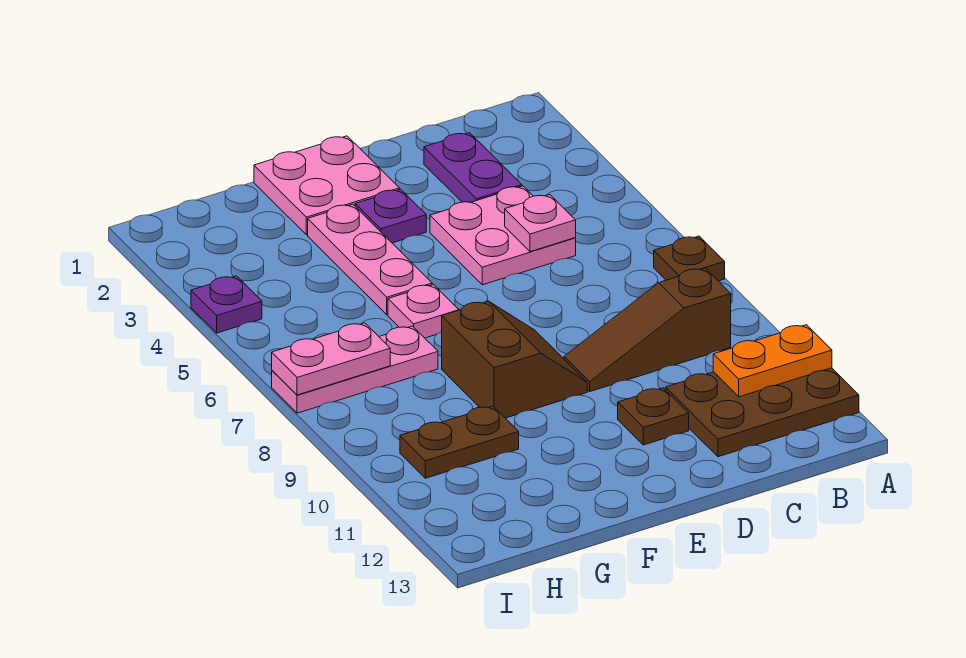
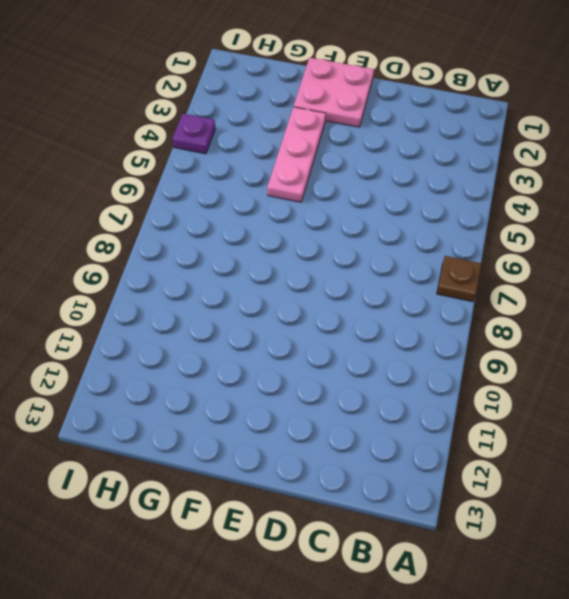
none -> brown 2x3 plate [666,368,859,457]
none -> brown 1x3 slope [564,268,731,391]
none -> purple 1x2 plate [424,133,522,202]

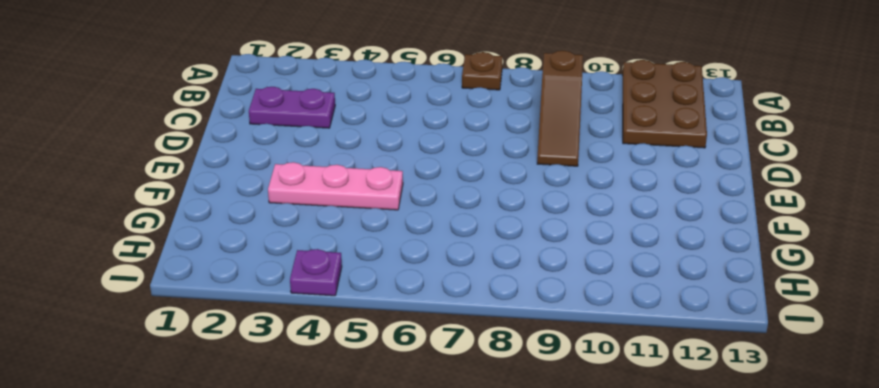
none -> pink 2x2 plate [430,186,576,285]
none -> brown 1x1 plate [618,388,689,445]
none -> pink 2x2 plate [254,136,400,235]

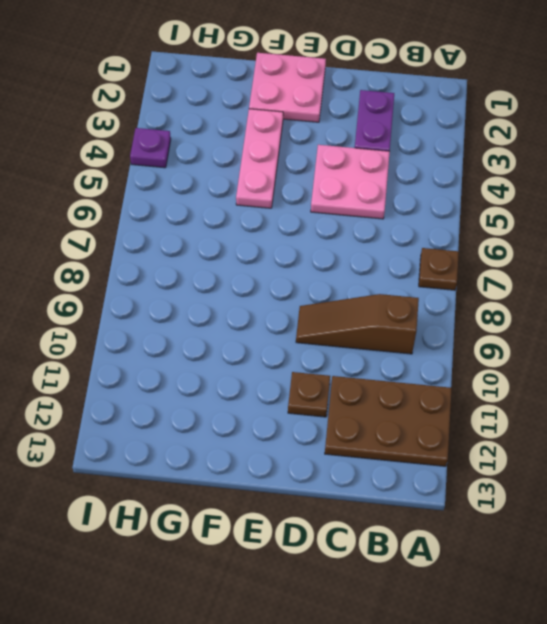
none -> purple 1x1 plate [355,189,426,243]
none -> brown 2x2 slope [442,301,587,418]
none -> pink 1x1 plate [388,284,459,338]

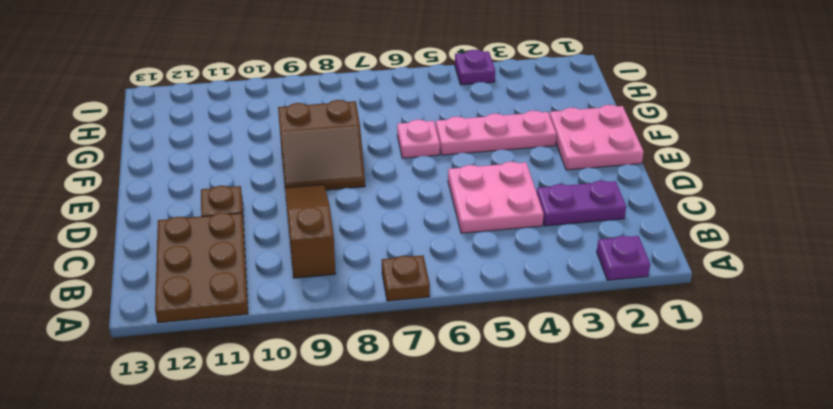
purple 1x1 plate [597,236,650,280] -> purple 1x1 plate moved to [355,189,426,243]
none -> pink 1x3 plate [272,326,438,413]
none -> brown 1x2 plate [400,406,519,478]
none -> orange 1x2 plate [713,325,832,397]

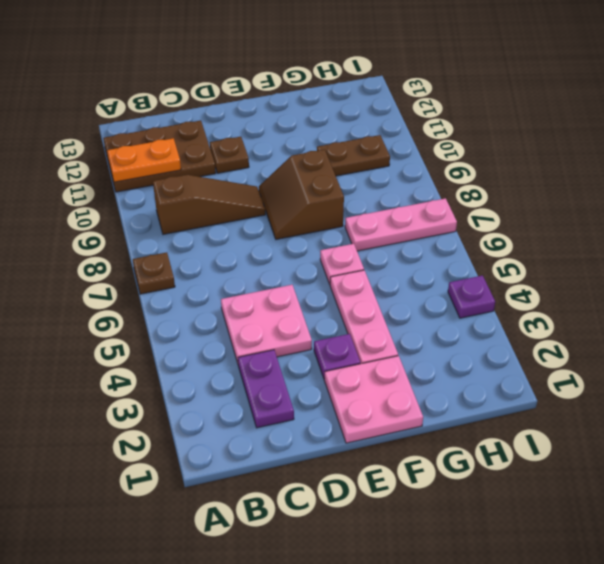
none -> pink 1x1 plate [505,195,576,252]
none -> pink 1x2 plate [272,323,390,395]

